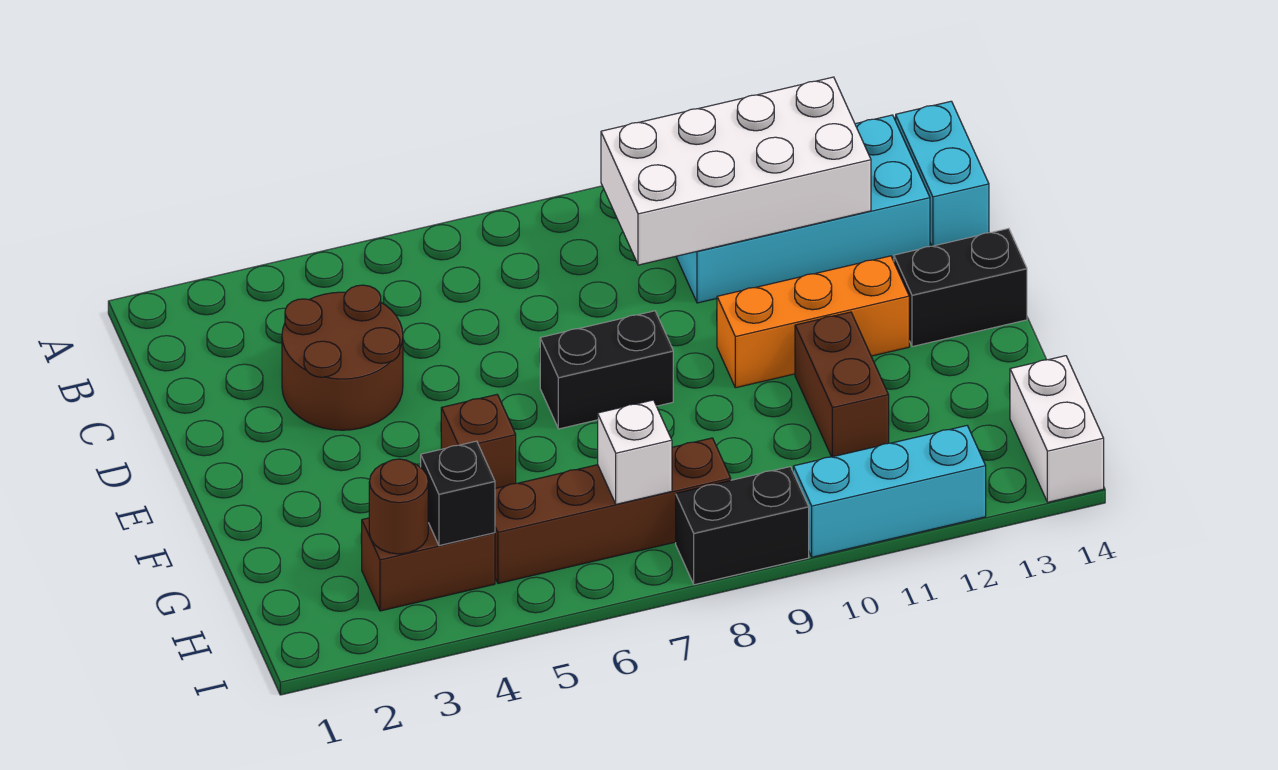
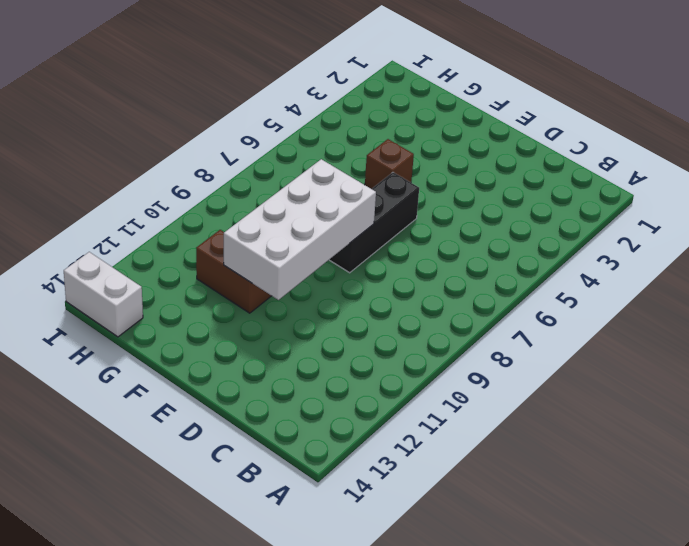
black 1x3 brick [329,172,419,273] -> black 1x2 brick [540,311,673,429]
white 2x4 brick [224,159,376,300] -> white 2x4 brick moved to [601,77,871,265]
none -> cyan 2x4 brick [676,115,930,303]
none -> cyan 1x2 brick [896,101,989,246]
none -> brown 2x2 round brick [282,285,403,430]

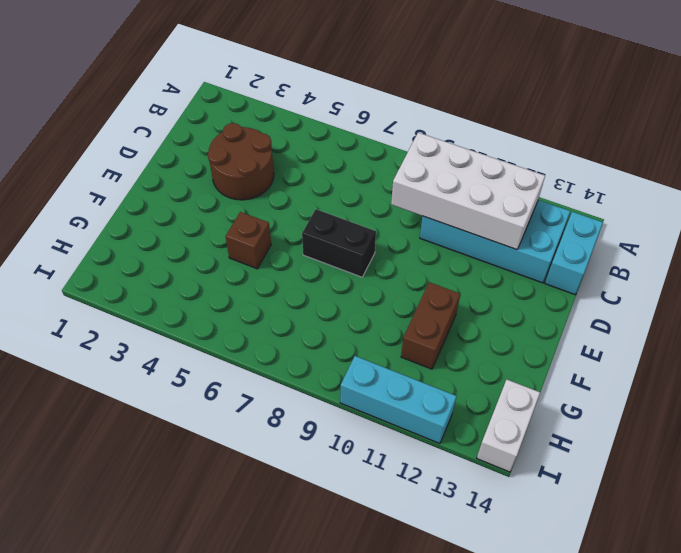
none -> orange 1x3 brick [717,256,909,388]
none -> black 1x2 brick [894,228,1027,347]
none -> brown 1x2 brick [361,518,495,611]

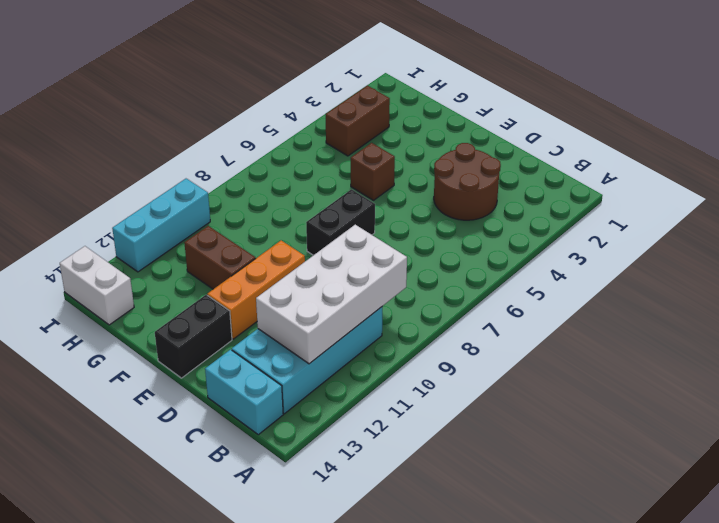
none -> brown 1x4 brick [495,438,731,583]
none -> black 1x2 brick [676,467,809,585]
none -> brown 1x1 round brick [369,459,428,554]

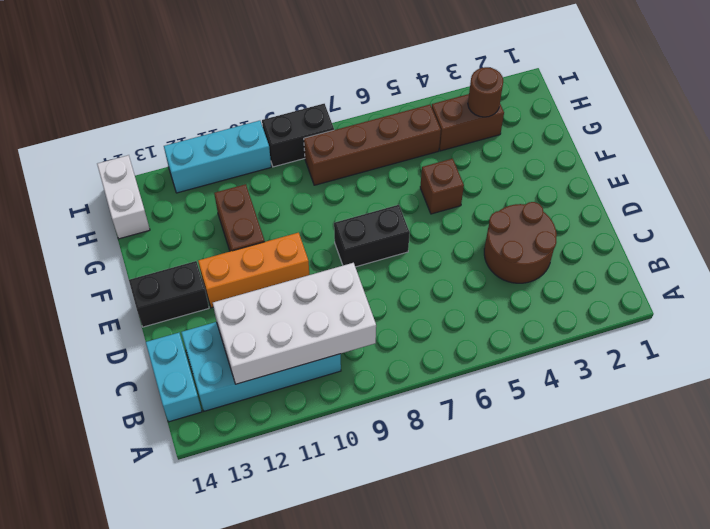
none -> black 1x1 brick [421,441,495,546]
none -> white 1x1 brick [598,400,672,504]

